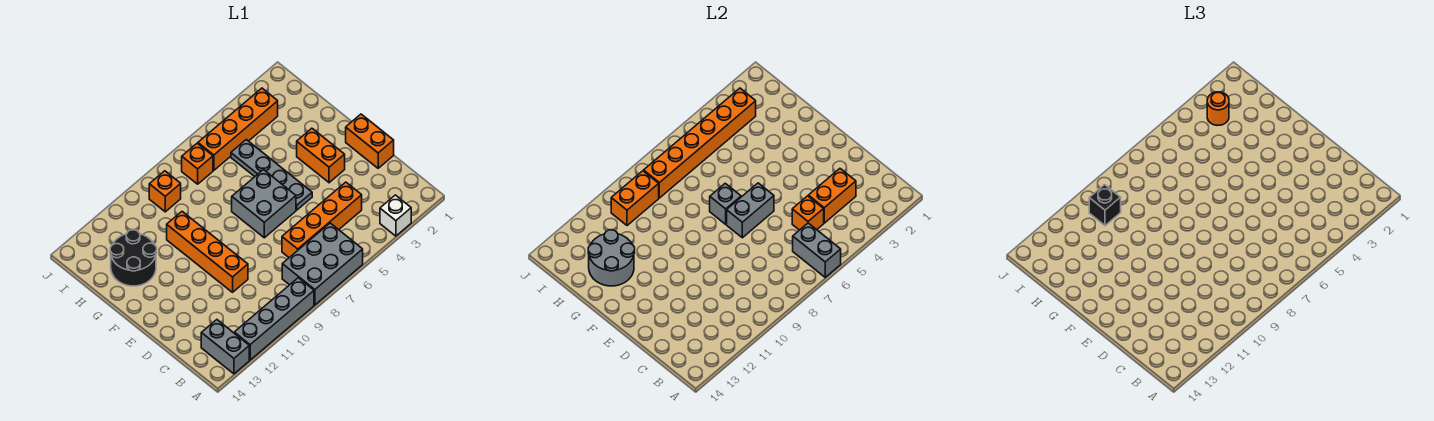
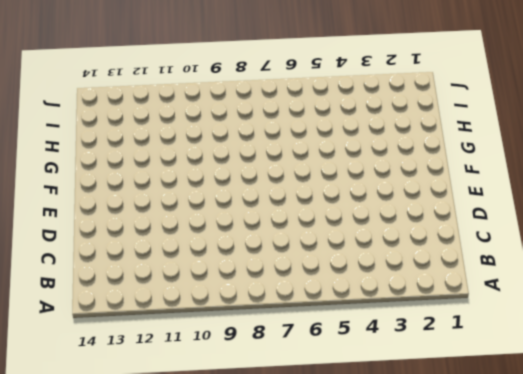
none -> white 1x1 brick [380,195,411,236]
none -> grey 2x3 brick [282,223,363,305]
none -> grey 1x4 brick [234,278,314,360]

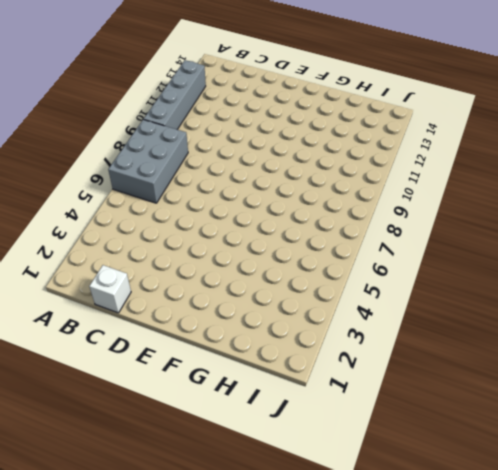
white 1x1 brick [89,265,131,313] -> white 1x1 brick moved to [380,195,411,236]
none -> grey 1x2 brick [201,320,249,374]
none -> orange 1x4 brick [282,182,362,257]
none -> orange 1x2 brick [346,114,394,168]

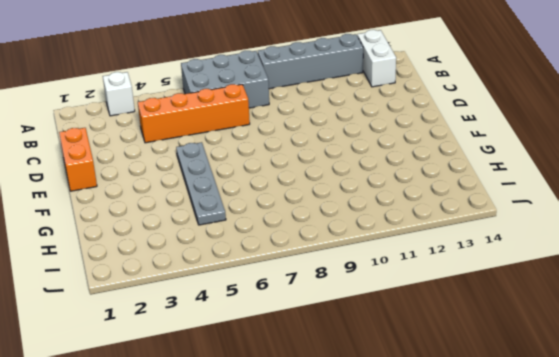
white 1x2 brick [357,30,396,87] -> grey 1x2 brick [201,320,249,374]
none -> orange 1x4 brick [167,212,248,292]
none -> orange 1x2 brick [297,128,345,183]
none -> grey 2x2 brick [232,170,296,238]

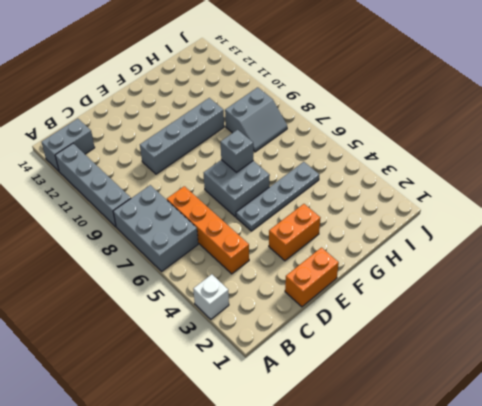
grey 1x4 brick [140,98,224,174] -> orange 1x4 brick [167,212,248,292]
grey 2x2 slope [225,87,287,152] -> orange 1x1 brick [149,171,181,212]
none -> black 2x2 round brick [110,230,157,286]
none -> orange 1x4 brick [198,88,278,170]
none -> orange 1x1 brick [182,143,213,184]

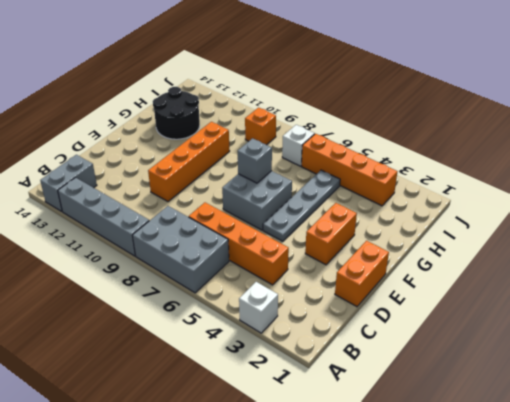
white 1x1 brick [282,125,315,166] -> orange 1x1 brick [182,143,213,184]
none -> grey 1x2 brick [793,223,841,277]
none -> orange 1x2 brick [808,169,856,223]
none -> orange 1x1 brick [792,196,824,230]

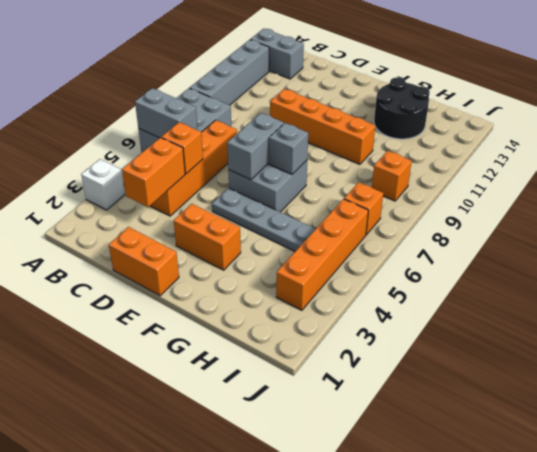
none -> grey 2x2 round brick [588,230,635,286]
none -> orange 1x6 brick [644,88,756,198]
none -> orange 1x2 brick [611,171,659,225]

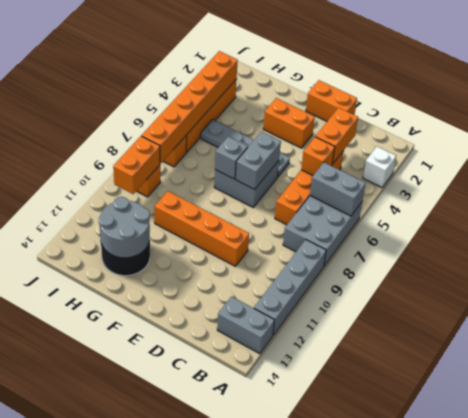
none -> orange 1x1 round brick [1207,92,1229,125]
none -> black 1x1 brick [1089,185,1121,225]

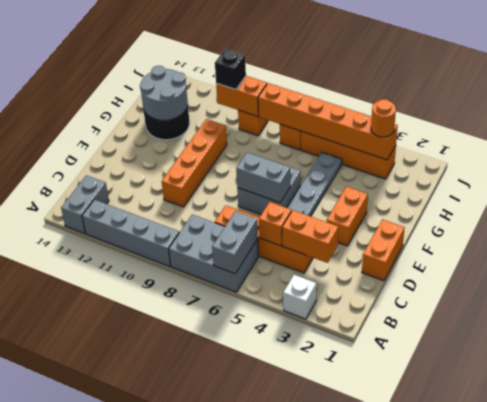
none -> grey 1x1 brick [710,183,741,224]

